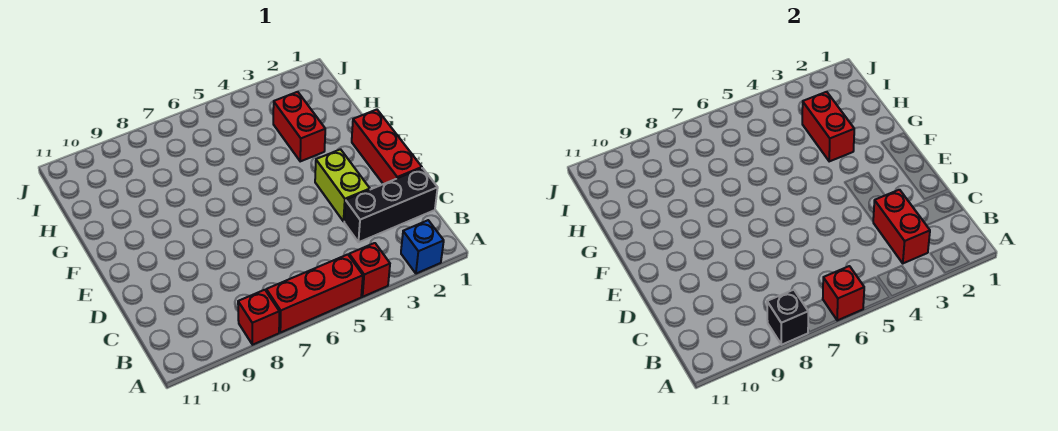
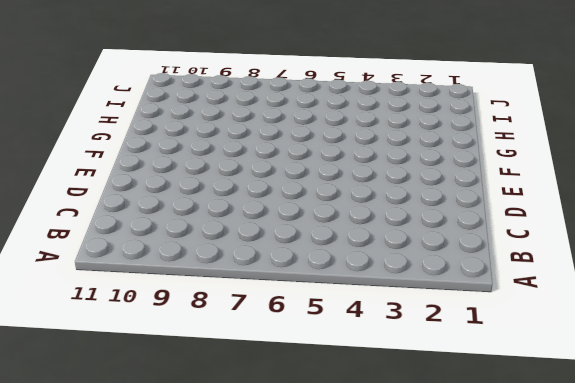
none -> blue 1x1 brick [401,220,444,274]
none -> red 1x1 brick [349,243,390,297]
none -> red 1x3 brick [266,254,363,333]

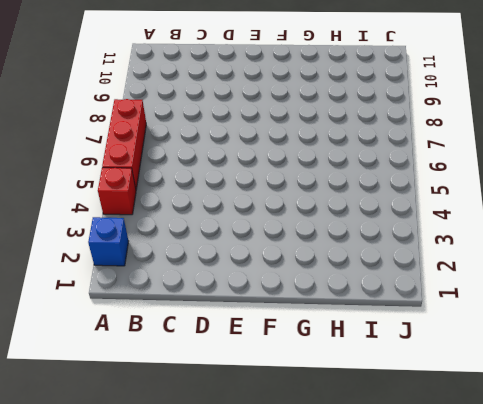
none -> red 1x1 brick [238,290,279,345]
none -> black 1x3 brick [344,168,438,242]
none -> red 1x3 brick [352,110,422,184]

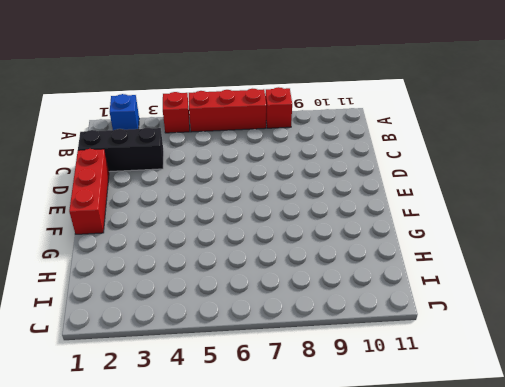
none -> lime 1x2 brick [315,149,370,221]
none -> red 1x2 brick [273,92,325,161]
none -> red 1x1 brick [823,266,864,321]

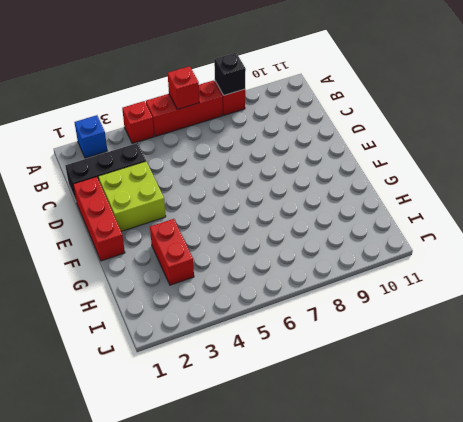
lime 2x2 brick [98,161,166,231] -> lime 1x2 brick [315,149,370,221]
none -> red 1x2 brick [873,190,930,263]
none -> red 1x2 brick [802,92,854,161]

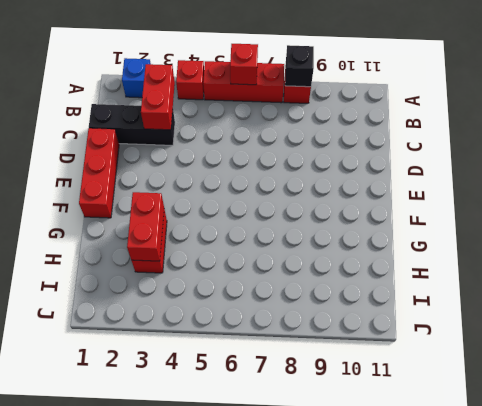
none -> lime 1x2 brick [315,149,370,221]

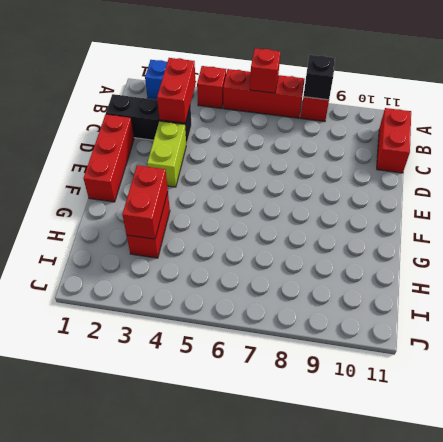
red 1x2 brick [377,108,411,173] -> none

